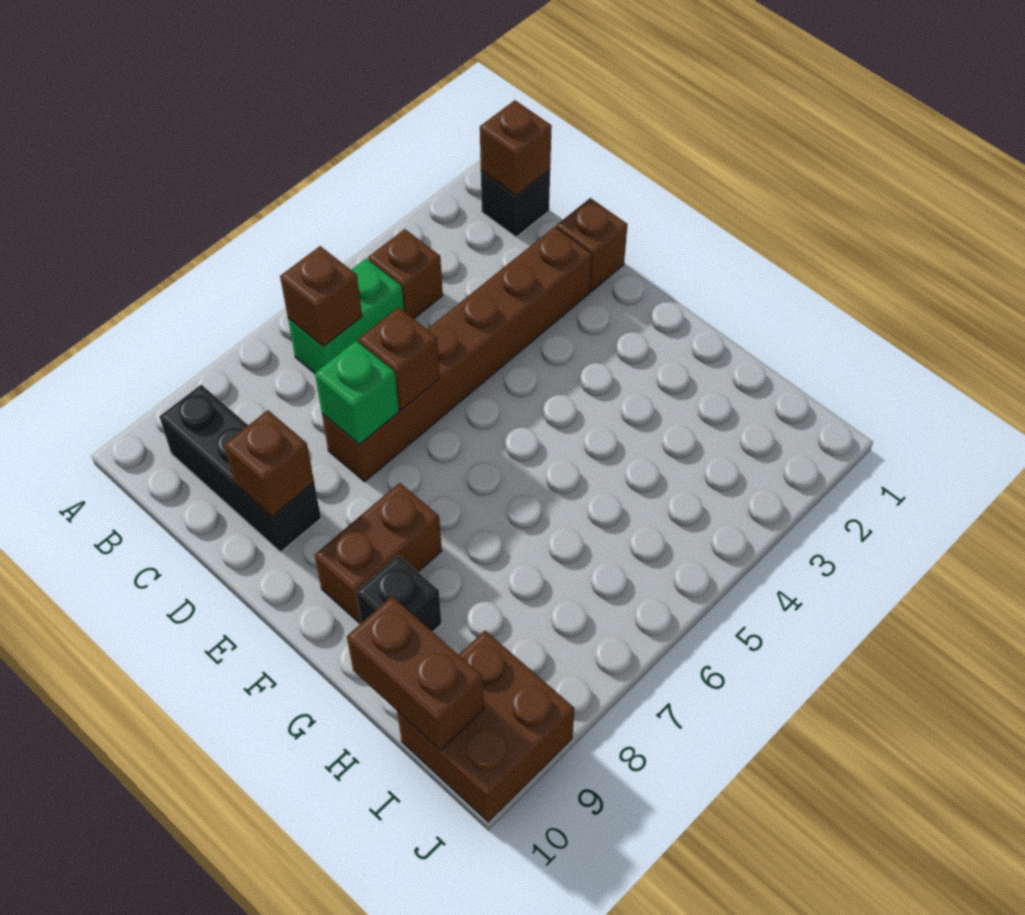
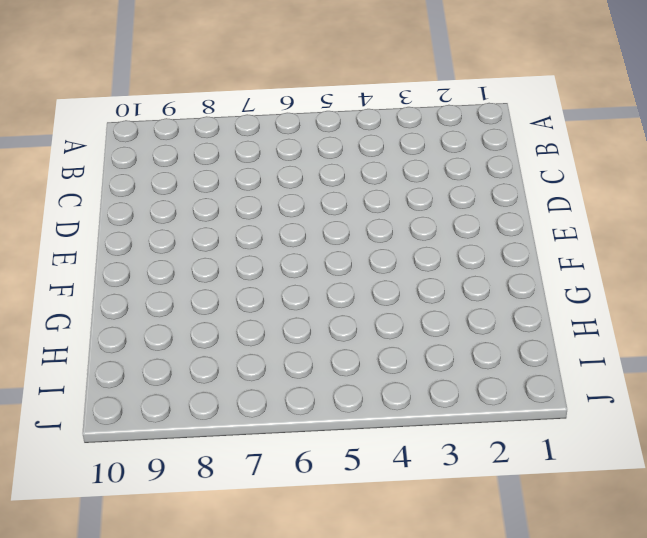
none -> black 1x1 brick [481,170,550,237]
none -> brown 1x1 brick [368,229,443,319]
none -> green 1x2 brick [288,259,404,373]

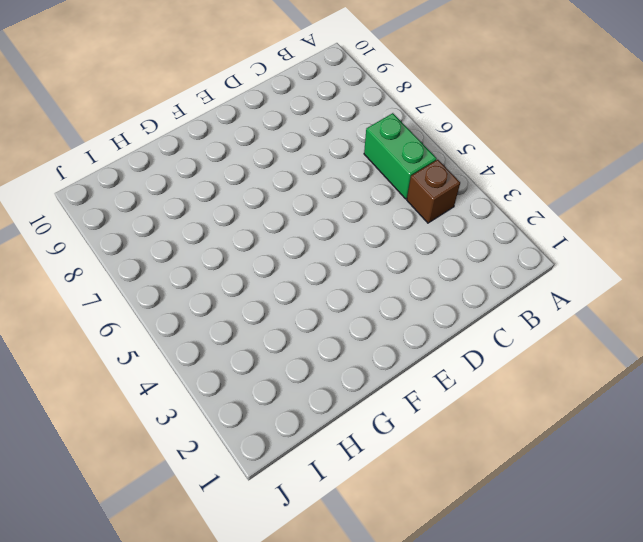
none -> black 1x1 brick [481,170,550,237]
none -> black 1x3 brick [159,385,321,552]
none -> brown 1x1 brick [556,198,628,292]

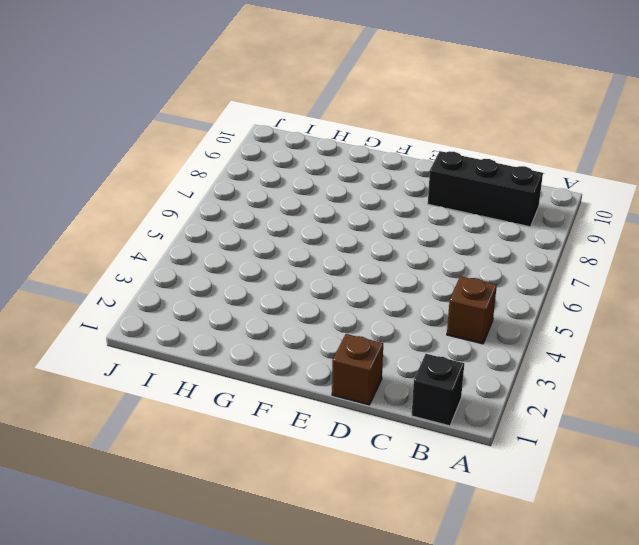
none -> green 1x2 brick [288,259,404,373]
none -> brown 1x6 brick [322,227,592,482]
none -> brown 1x2 brick [315,483,442,623]

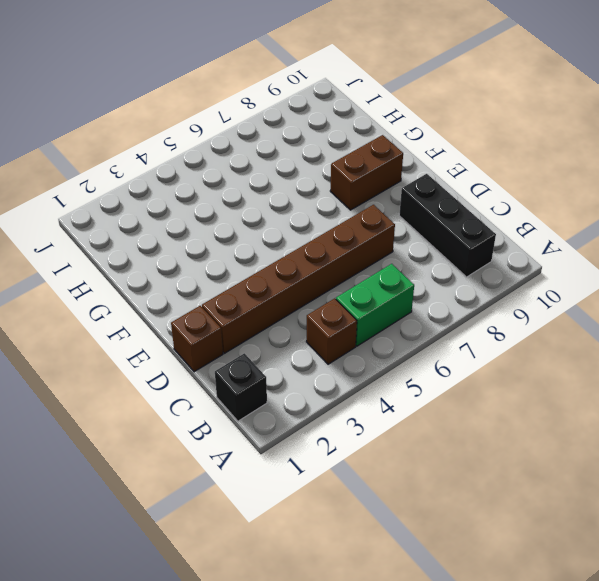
none -> black 1x1 brick [356,555,441,632]
none -> brown 2x2 brick [397,631,575,822]
none -> brown 1x1 brick [480,100,552,196]

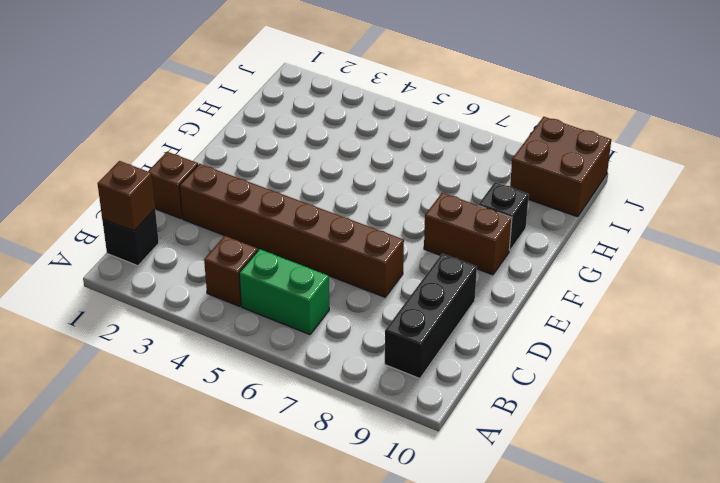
none -> brown 1x1 brick [280,246,362,346]
none -> brown 1x1 brick [358,307,440,410]
none -> green 1x1 brick [315,341,399,445]

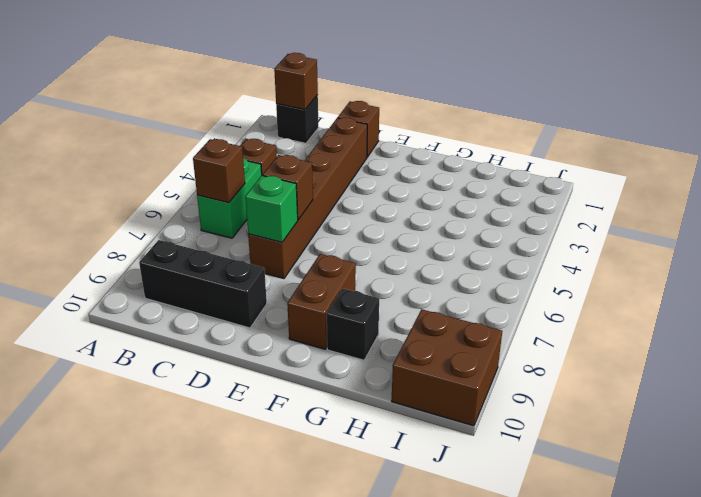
none -> brown 1x1 brick [224,410,314,516]
none -> brown 1x2 brick [347,597,484,750]

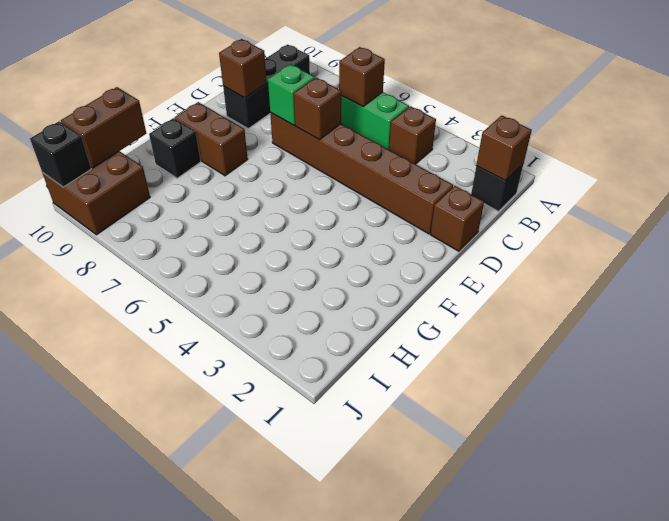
black 1x1 brick [30,121,91,187] -> none

